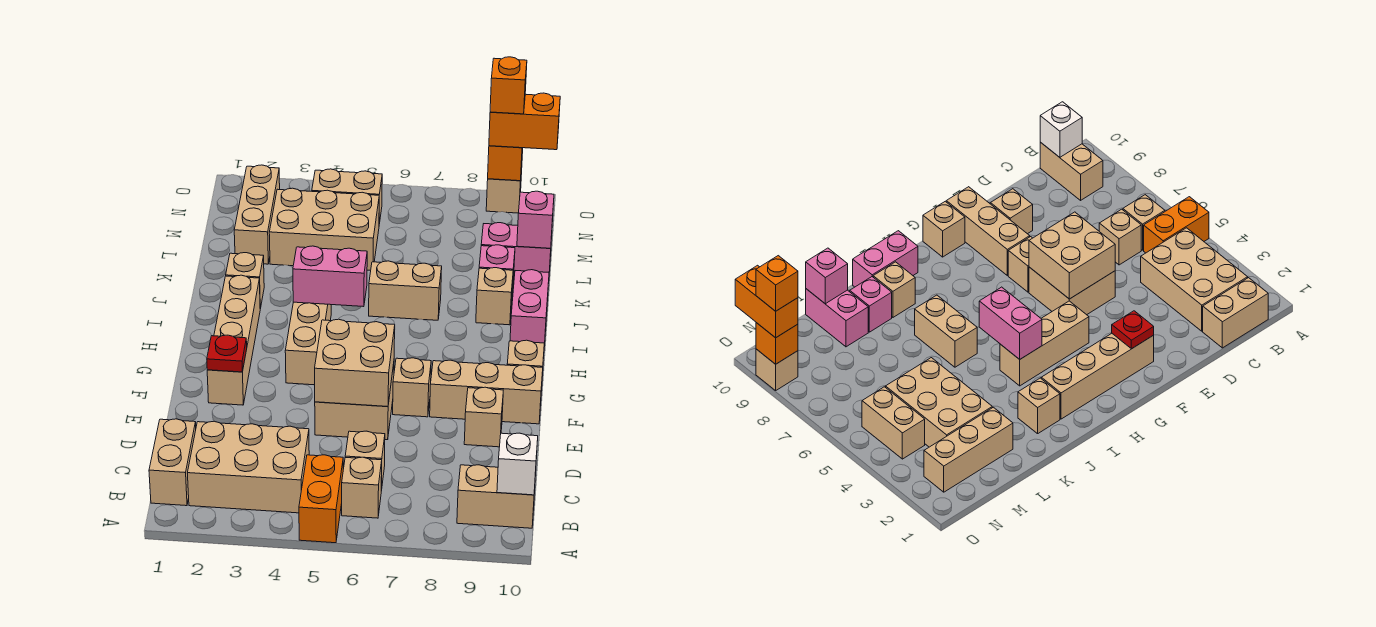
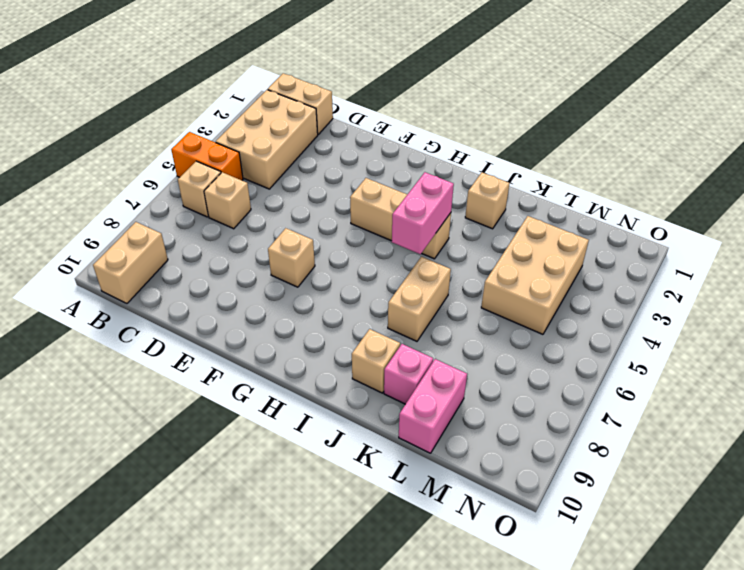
none -> tan 2x2 brick [315,364,394,440]
none -> tan 1x1 brick [464,387,503,447]
none -> tan 1x4 brick [207,275,260,405]
none -> tan 1x3 brick [430,360,543,424]

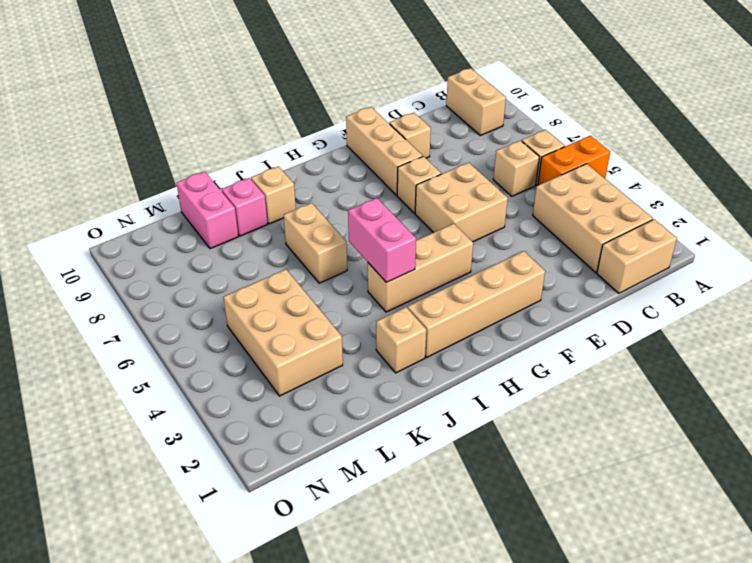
none -> tan 1x1 brick [507,340,544,391]
none -> pink 1x2 brick [510,270,549,347]
none -> tan 1x3 brick [234,165,280,264]
none -> tan 1x2 brick [312,169,382,224]

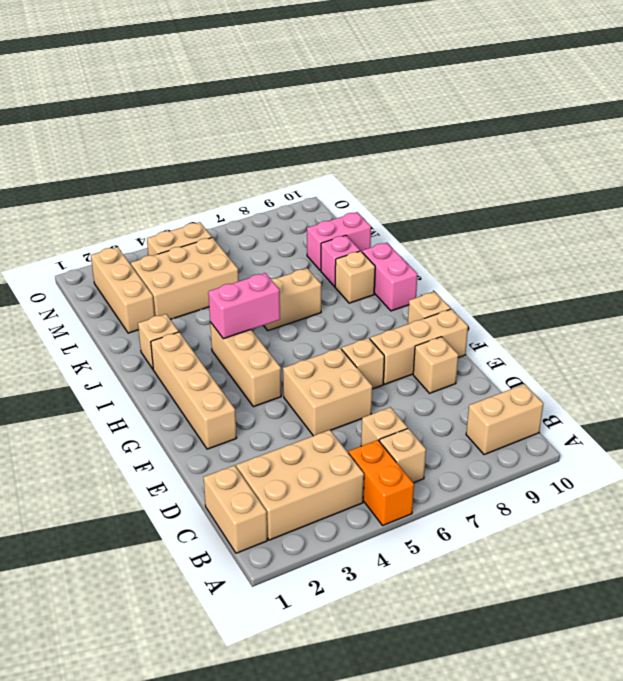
none -> tan 1x1 brick [486,169,522,213]
none -> white 1x1 brick [497,433,538,495]
none -> tan 2x2 brick [315,319,395,407]
none -> red 1x1 plate [207,335,247,372]

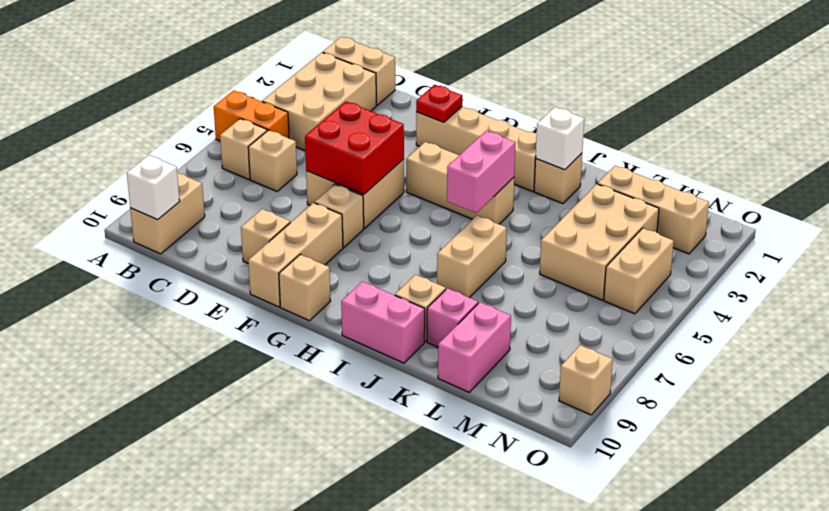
red 2x2 brick [305,101,404,194] -> tan 2x2 brick [315,319,395,407]
white 1x1 brick [536,107,584,170] -> none
none -> pink 1x1 brick [517,191,554,248]
none -> orange 1x1 brick [488,146,523,181]
none -> orange 1x2 brick [489,93,560,150]
none -> orange 1x1 brick [490,57,527,114]

